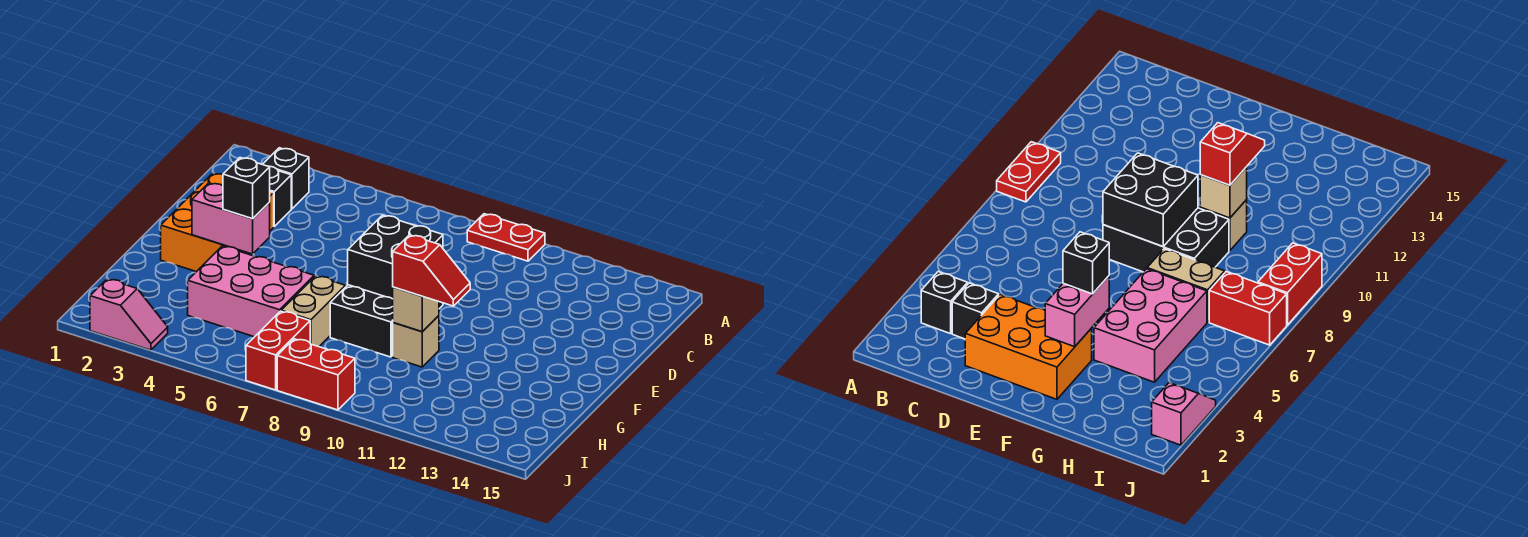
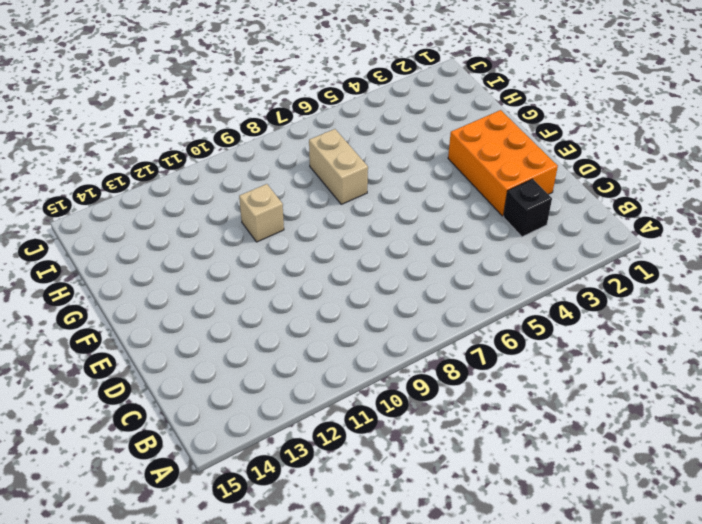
none -> red 1x2 plate [467,214,545,261]
none -> black 1x1 brick [263,148,309,209]
none -> black 2x3 brick [330,285,443,357]

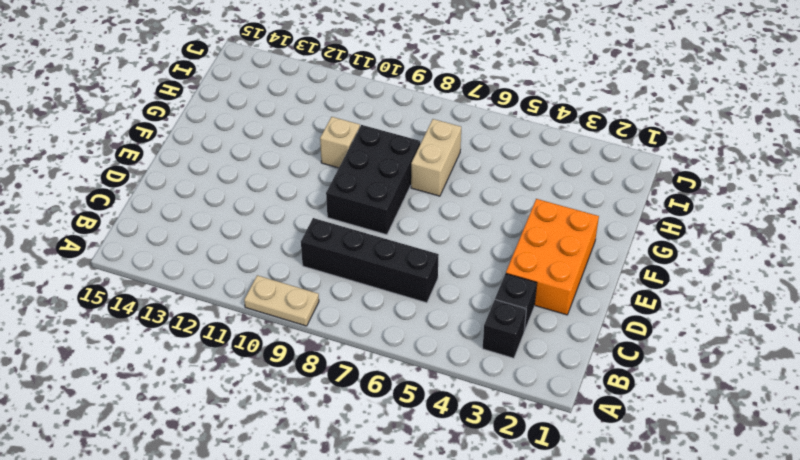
tan 1x2 plate [244,275,319,326] -> red 1x2 plate [467,214,545,261]
black 1x4 brick [301,218,439,303] -> none
none -> pink 2x3 brick [188,246,314,337]
none -> red 1x2 brick [246,311,310,390]
none -> pink 1x2 slope [90,279,168,350]

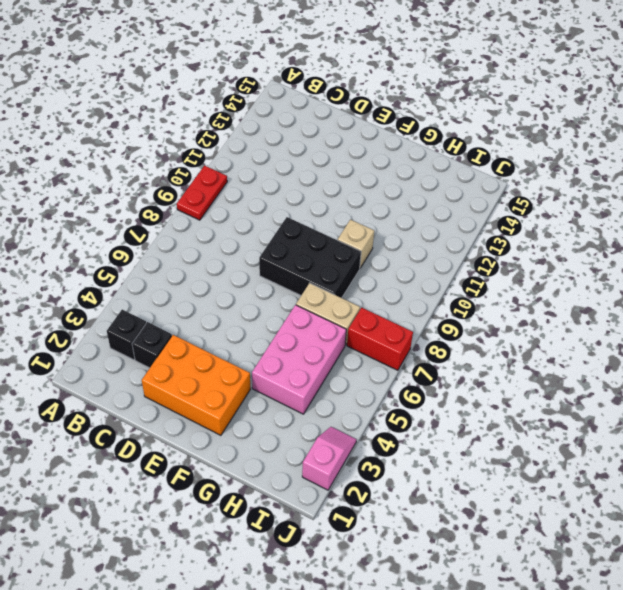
none -> red 1x2 brick [277,339,355,410]
none -> black 2x2 brick [348,215,443,299]
none -> pink 1x2 brick [192,183,270,254]

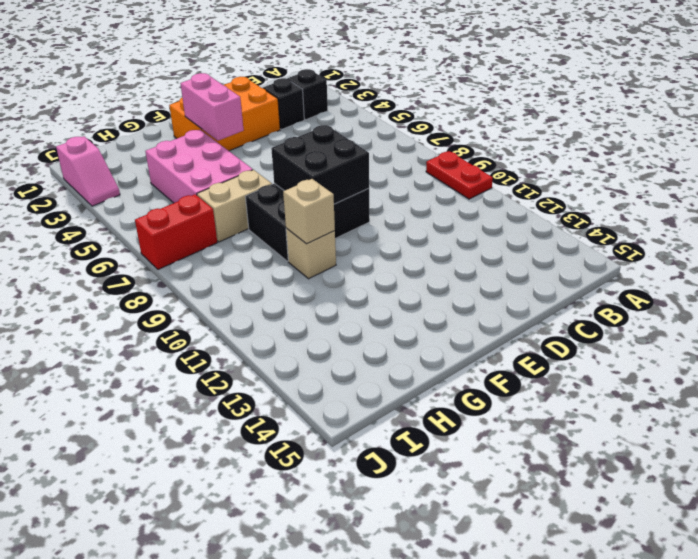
none -> red 1x2 brick [277,339,355,410]
none -> black 1x1 brick [223,158,270,219]
none -> red 1x2 slope [393,235,470,306]

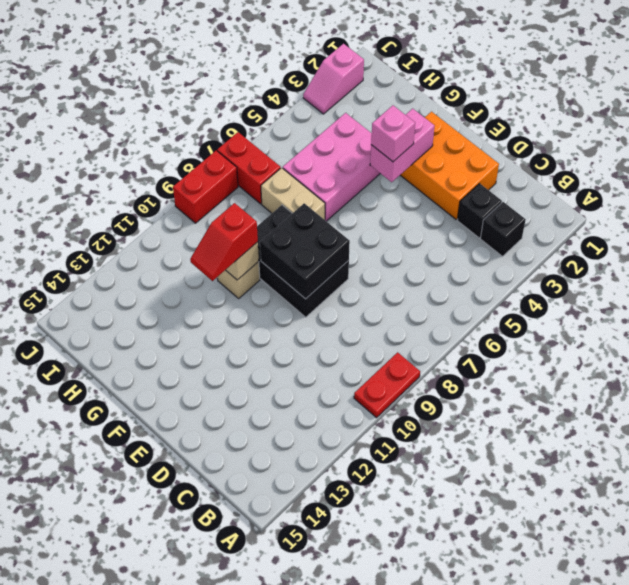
pink 1x1 brick [371,105,415,162] -> black 1x1 brick [223,158,270,219]

